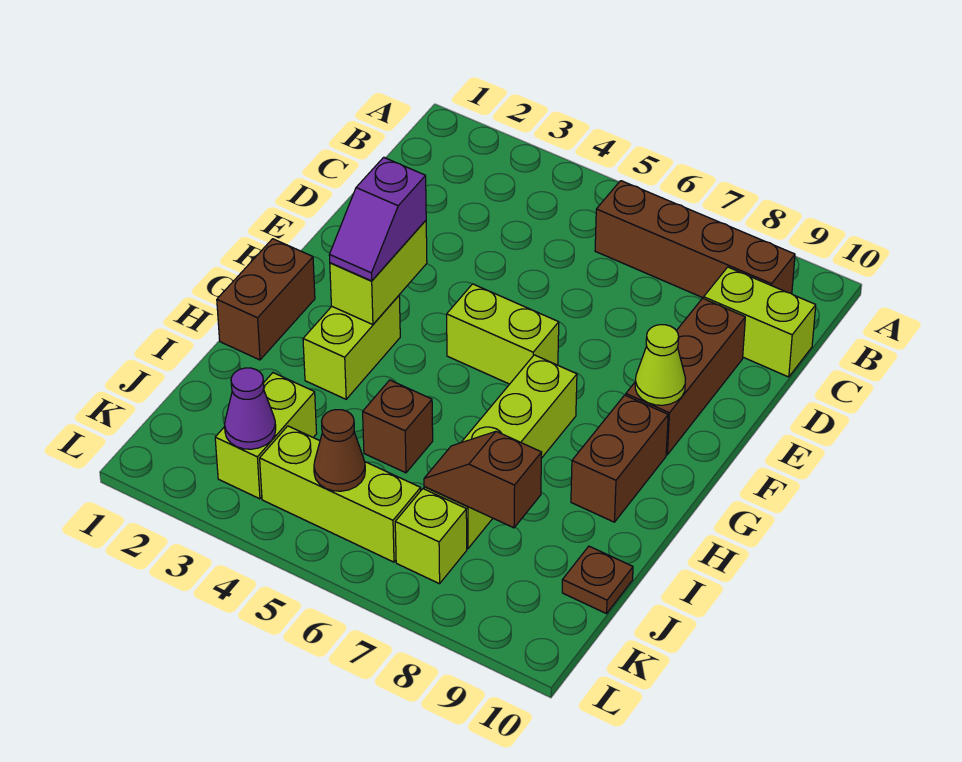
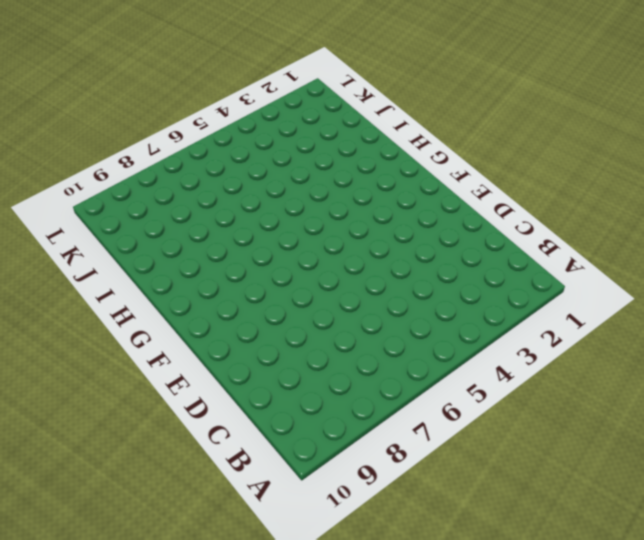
none -> brown 1x4 brick [595,181,795,298]
none -> lime 1x2 brick [704,267,816,377]
none -> brown 1x3 brick [626,298,745,455]

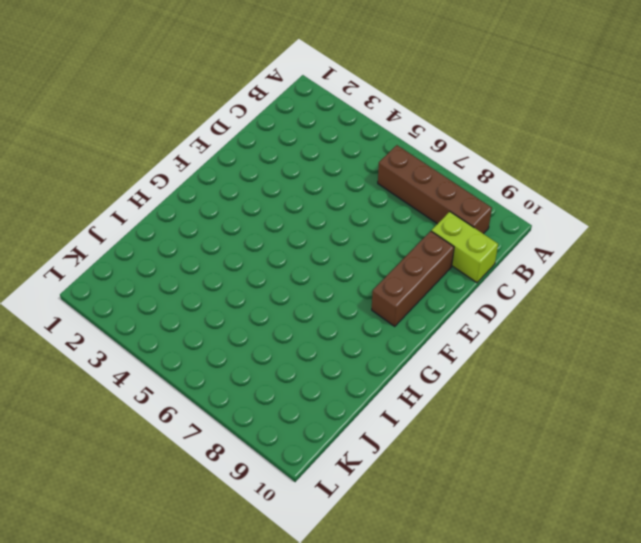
none -> lime 1x2 brick [447,284,559,384]
none -> brown 1x2 brick [217,239,315,360]
none -> lime 1x2 brick [303,296,400,399]

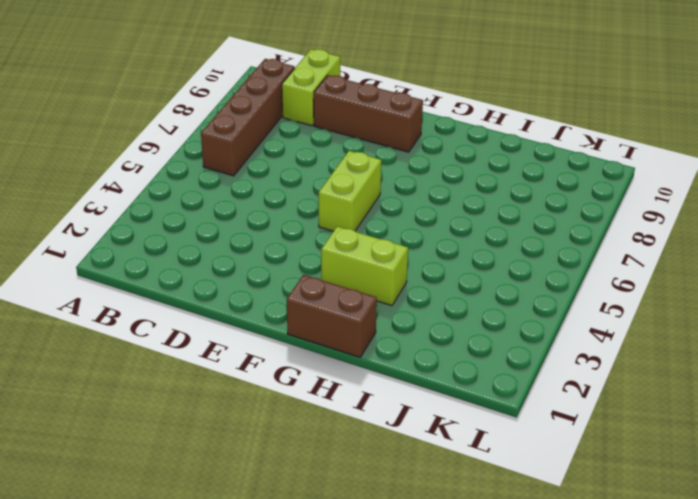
none -> lime 1x4 brick [424,355,577,549]
none -> brown 1x2 brick [571,395,668,522]
none -> brown 1x1 brick [363,380,433,473]

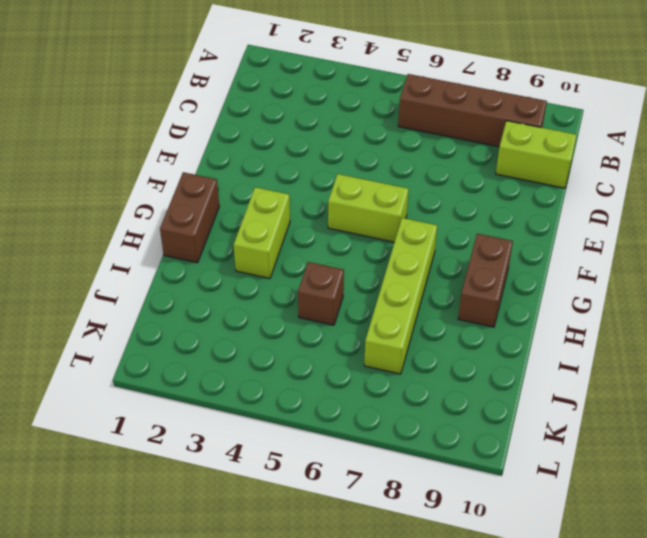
none -> brown 1x3 brick [626,298,745,455]
none -> lime 1x2 brick [215,373,317,499]
none -> brown 1x1 plate [562,546,633,614]

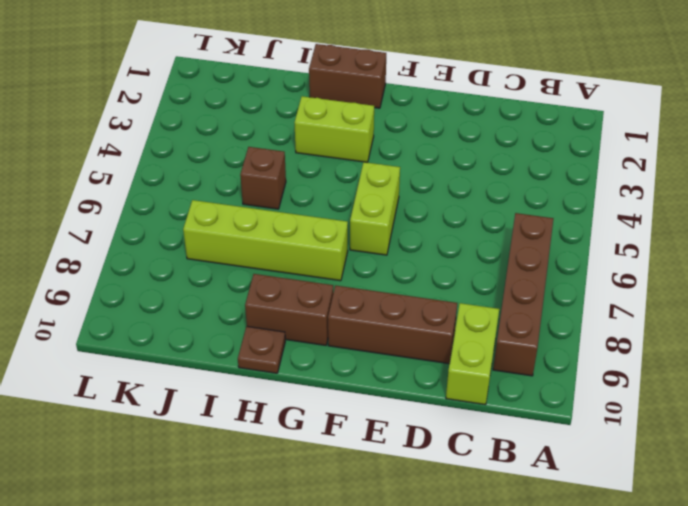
brown 1x1 plate [238,326,285,373] -> brown 1x1 plate moved to [562,546,633,614]
none -> lime 1x2 brick [215,373,317,499]
none -> lime 1x3 brick [260,426,421,562]
none -> lime 1x1 brick [395,489,467,584]

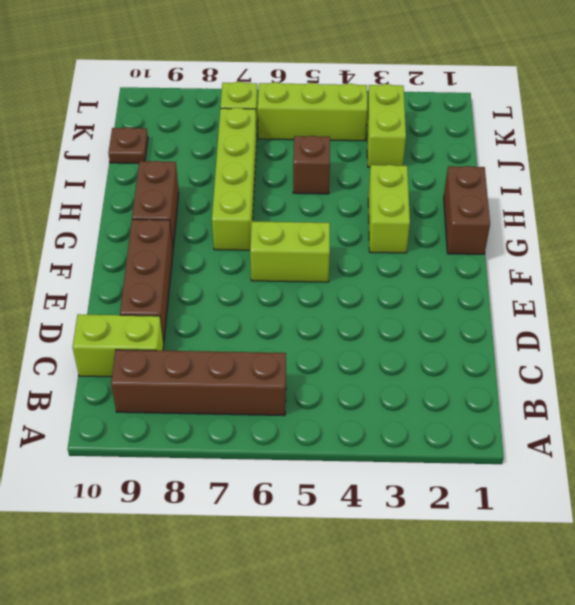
none -> lime 1x2 brick [330,220,427,325]
none -> lime 1x1 cone [635,325,686,405]
none -> brown 1x2 slope [424,432,542,528]

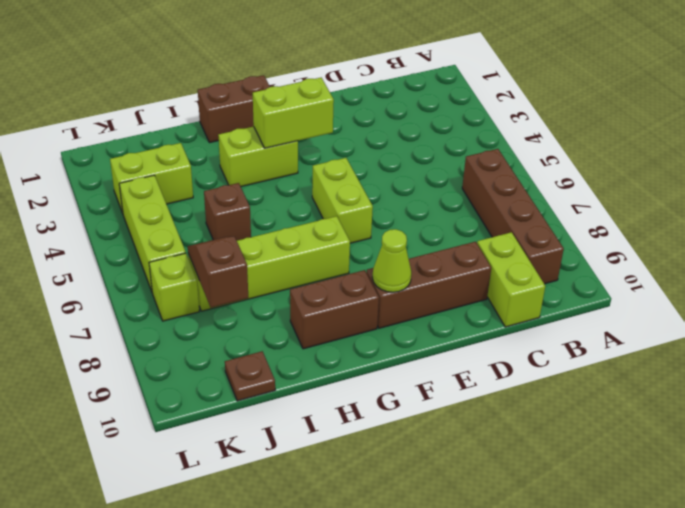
none -> purple 1x1 cone [225,368,276,449]
none -> brown 1x1 cone [314,410,365,491]
none -> purple 1x2 slope [329,157,426,281]

